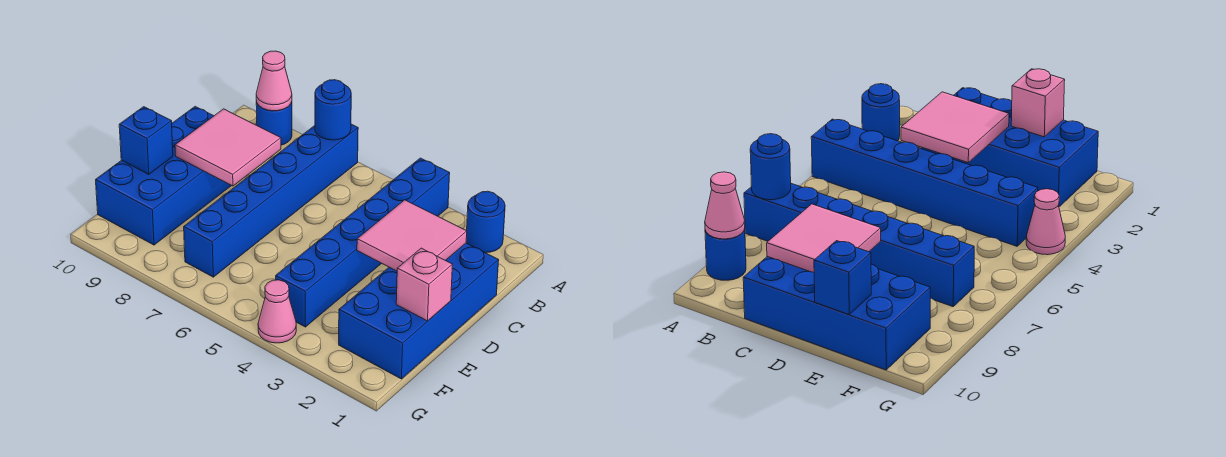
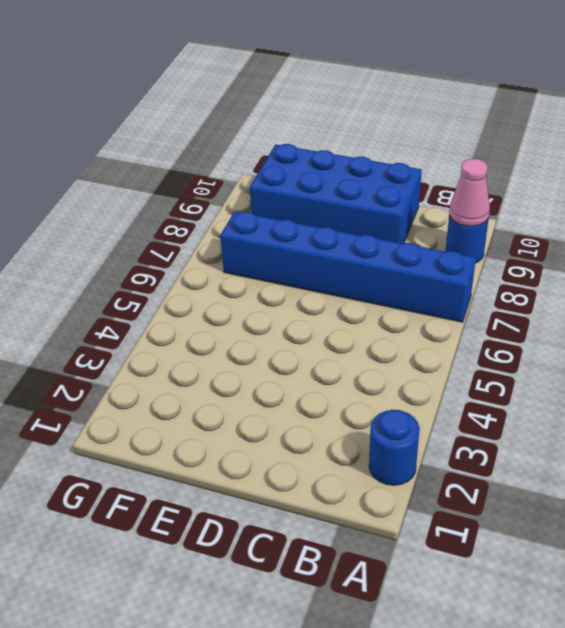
none -> blue 1x6 brick [276,158,450,327]
none -> blue 2x4 brick [339,243,499,379]
none -> pink 1x1 cone [258,280,296,343]

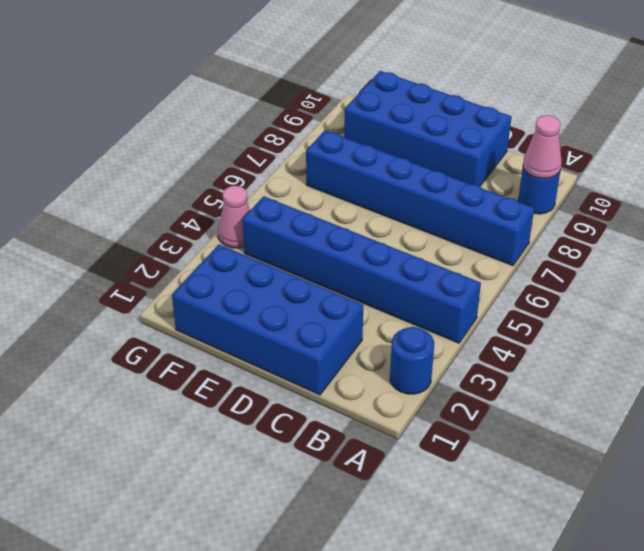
none -> blue 1x1 round brick [315,80,351,140]
none -> pink 2x2 tile [357,200,467,271]
none -> pink 2x2 tile [175,109,281,186]

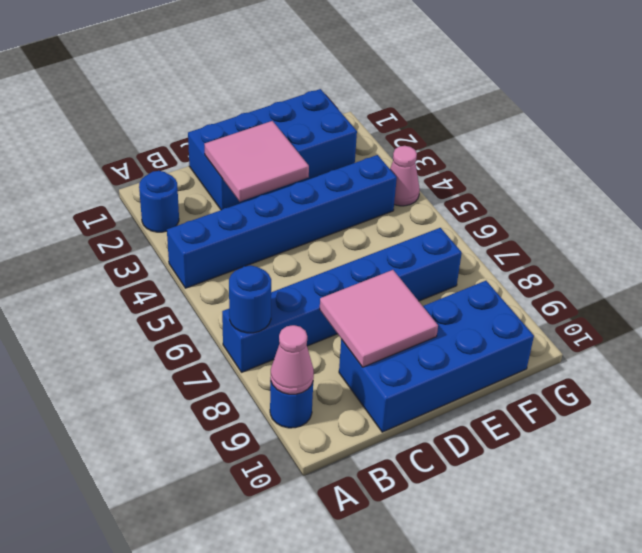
none -> pink 1x1 brick [396,248,452,321]
none -> blue 1x1 brick [119,107,173,174]

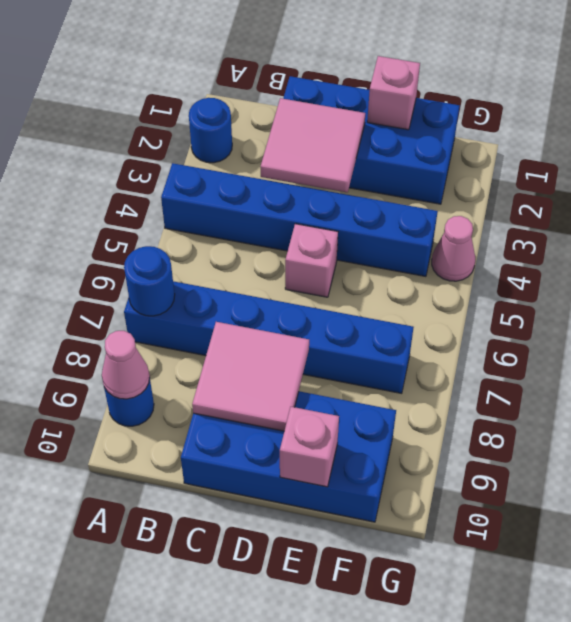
pink 1x1 brick [285,224,338,297] -> none
pink 1x1 brick [280,407,339,487] -> blue 1x1 brick [119,107,173,174]

